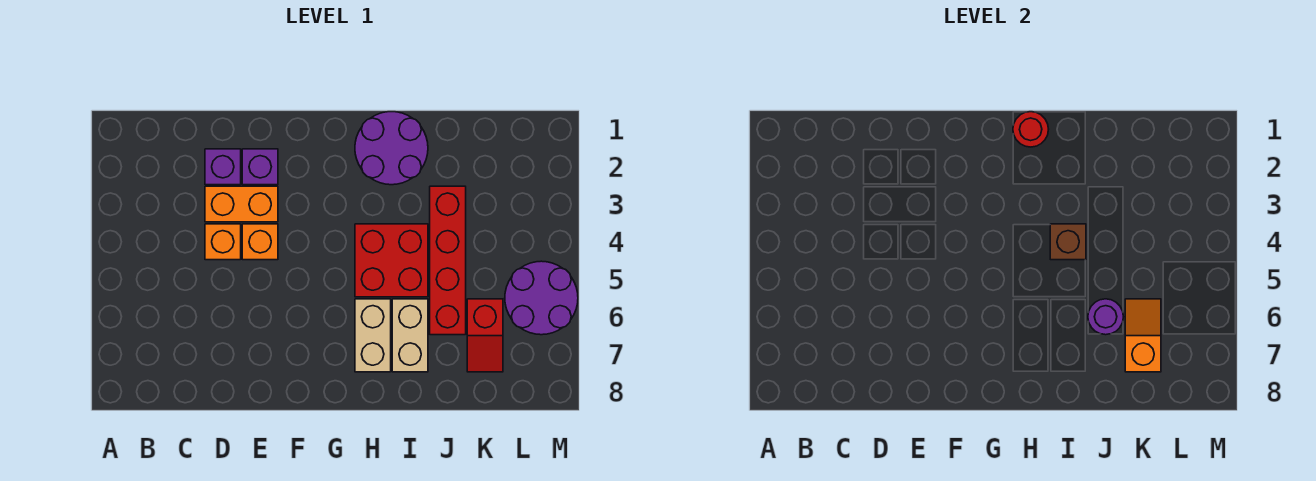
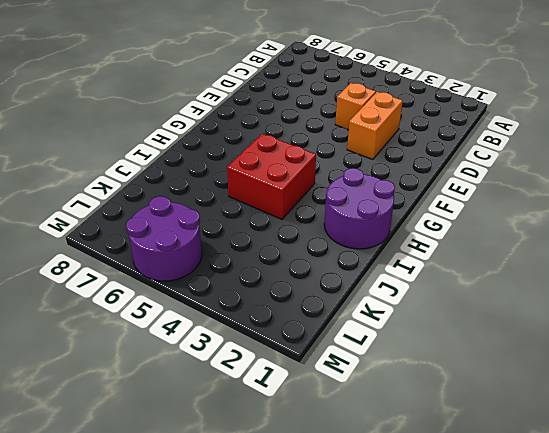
none -> purple 1x1 brick [205,149,241,185]
none -> purple 1x1 brick [242,149,278,185]
none -> orange 1x1 brick [242,224,278,260]

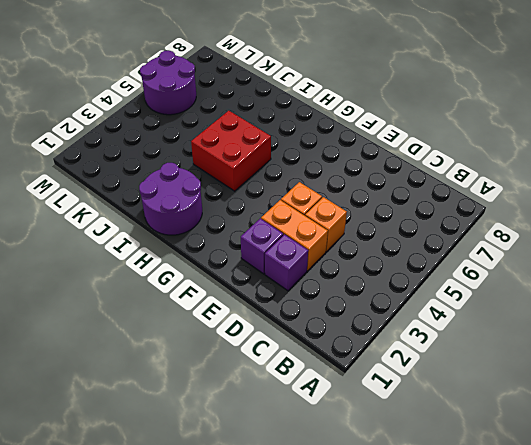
none -> tan 1x2 brick [355,299,391,372]
none -> tan 1x2 brick [392,299,428,372]
none -> red 1x4 brick [430,186,466,335]

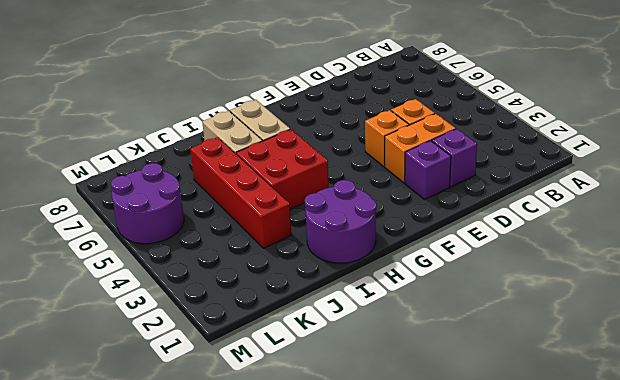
none -> red 1x2 slope [467,299,503,372]
none -> red 1x1 round brick [1013,112,1049,147]
none -> brown 1x1 brick [1050,224,1086,260]

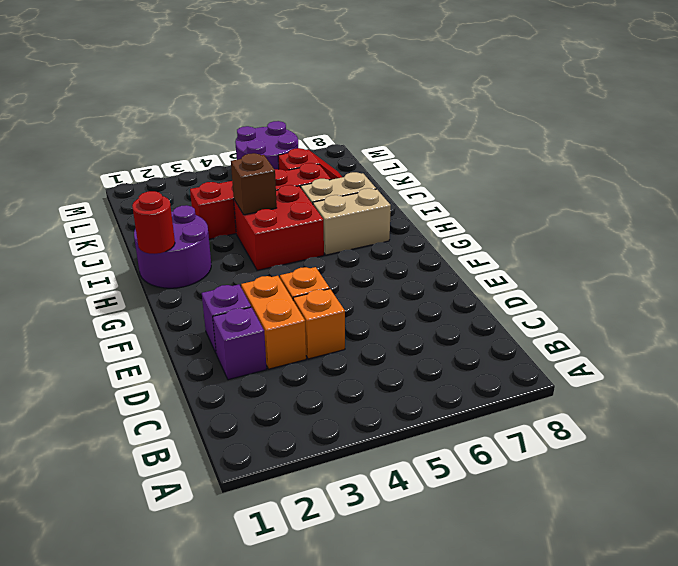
none -> purple 1x1 round brick [1088,299,1123,335]
none -> orange 1x2 slope [1125,299,1161,372]

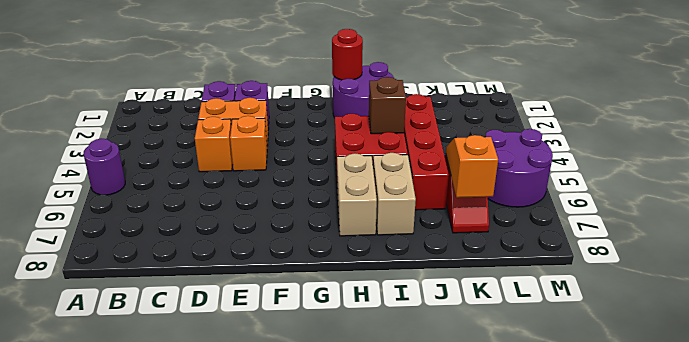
purple 1x1 round brick [83,139,125,195] -> purple 1x1 round brick moved to [1088,299,1123,335]

